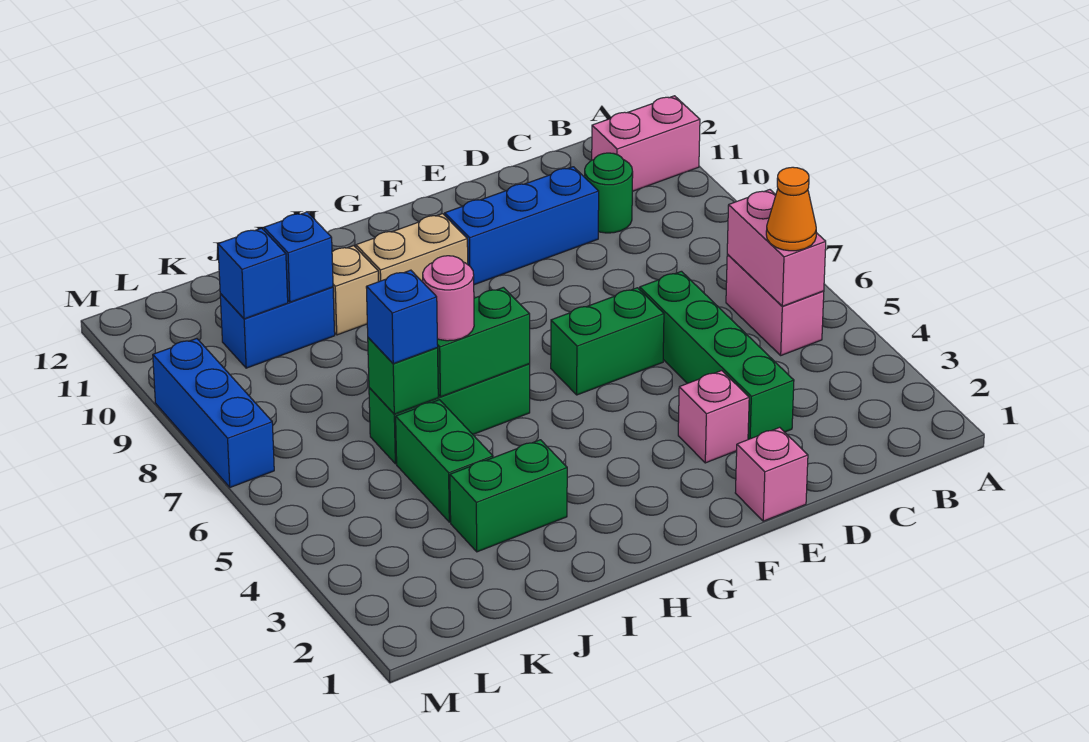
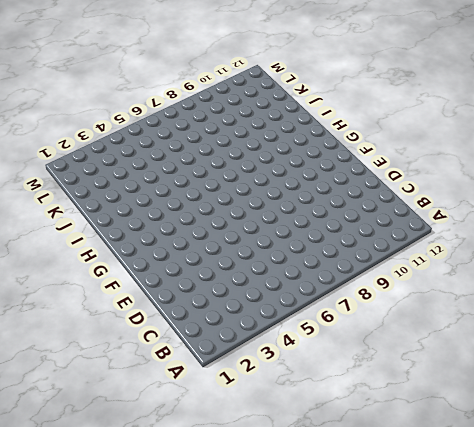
none -> pink 1x2 brick [592,96,700,191]
none -> pink 1x2 brick [726,255,824,355]
none -> green 1x1 round brick [585,153,633,233]

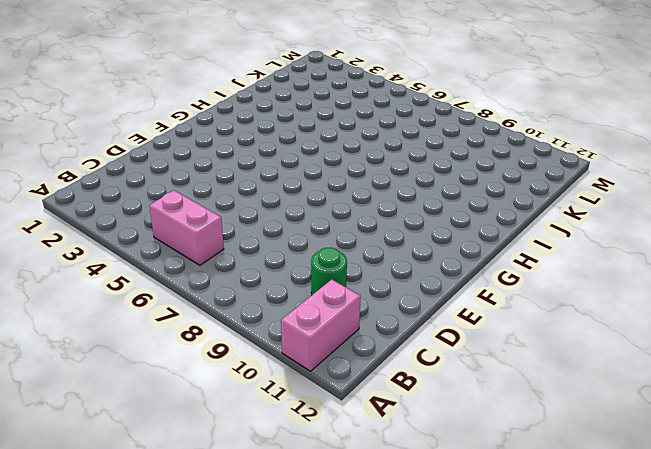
none -> green 1x4 brick [640,271,794,440]
none -> blue 1x3 brick [445,167,599,285]
none -> pink 1x1 brick [735,427,808,521]

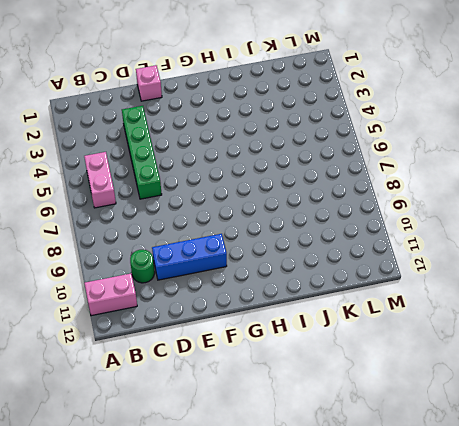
none -> pink 1x1 brick [678,371,749,463]
none -> green 1x2 brick [551,288,664,395]
none -> tan 1x2 brick [356,214,468,282]

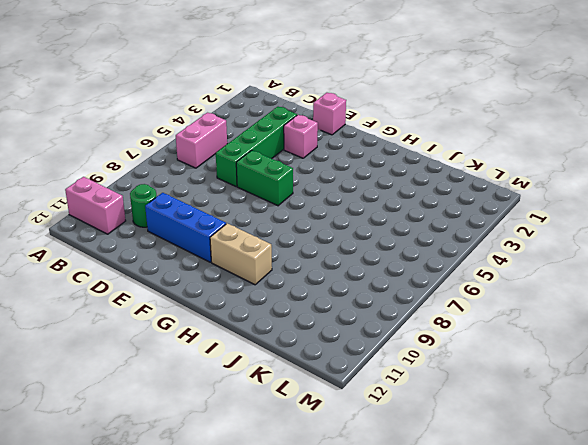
none -> green 1x3 brick [369,364,530,464]
none -> green 1x2 brick [450,440,567,552]
none -> tan 1x1 brick [332,246,379,335]

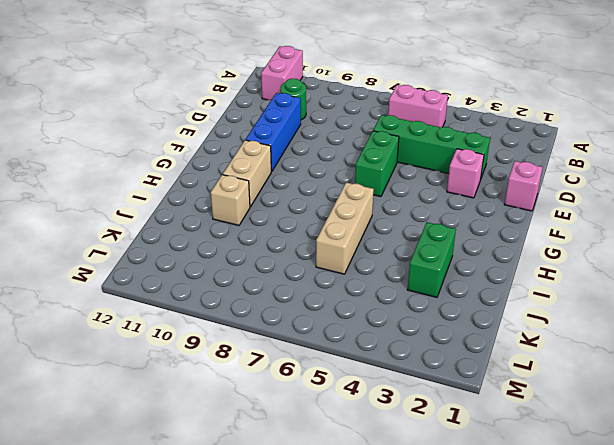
tan 1x3 brick [316,183,374,274] -> green 1x3 brick [369,364,530,464]
none -> green 1x2 brick [396,400,493,522]
none -> blue 1x2 brick [220,287,335,368]
none -> blue 1x3 brick [153,339,274,487]

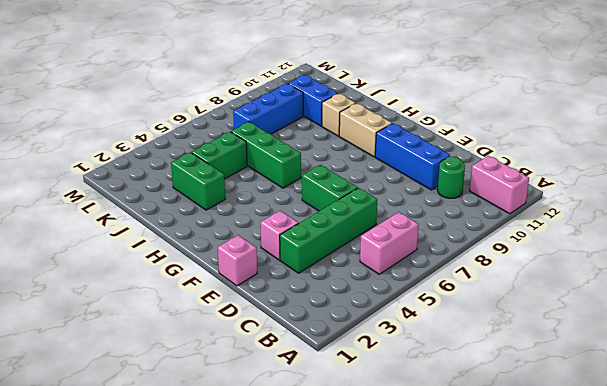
blue 1x3 brick [233,84,303,134] -> blue 1x3 brick moved to [153,339,274,487]
none -> pink 1x2 brick [727,190,826,306]
none -> green 1x2 brick [437,287,530,397]
none -> green 1x1 brick [368,338,438,414]

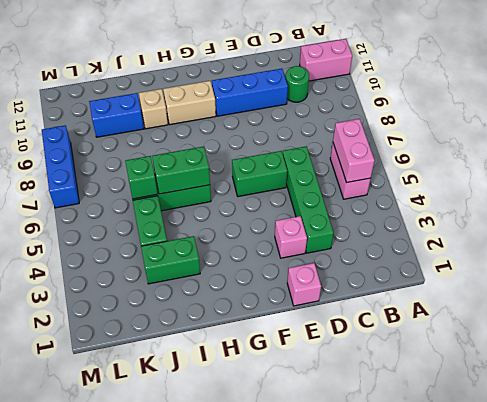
none -> blue 1x1 brick [264,212,333,302]
none -> blue 1x1 brick [218,228,288,319]
none -> orange 1x1 cone [766,167,816,251]

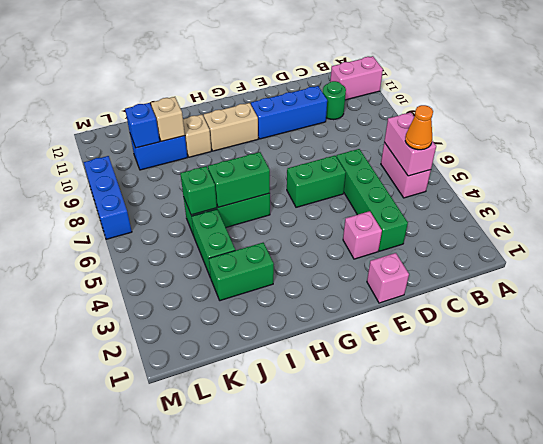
tan 1x1 brick [151,97,185,142] -> blue 1x1 brick [264,212,333,302]
none -> pink 1x1 round brick [423,256,474,341]
none -> blue 1x1 brick [366,270,438,364]

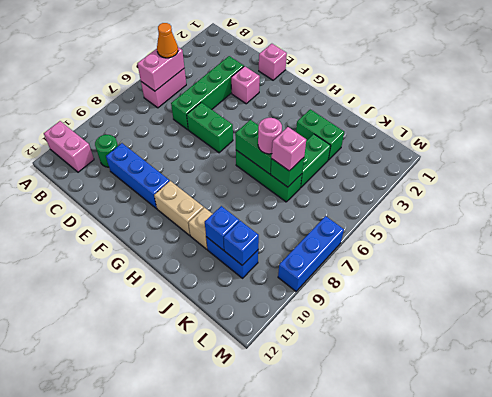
pink 1x1 brick [272,127,306,171] -> blue 1x1 brick [366,270,438,364]

